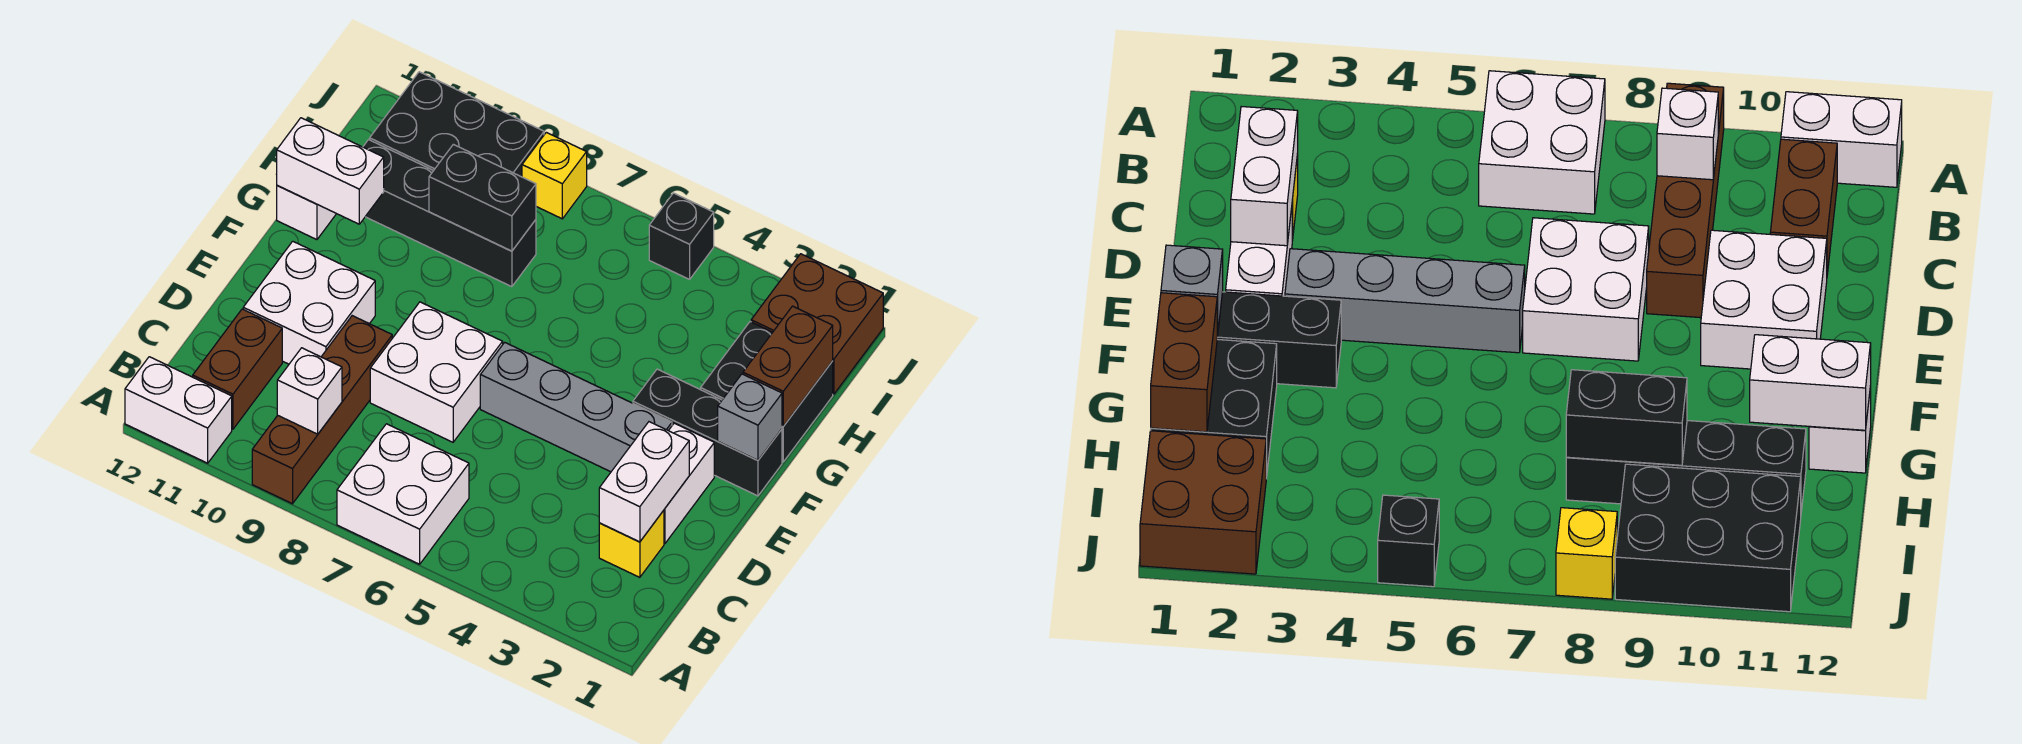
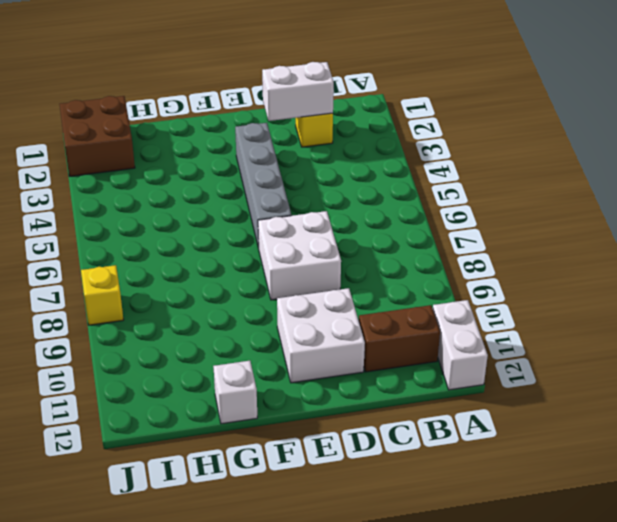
none -> white 2x2 brick [337,424,469,564]
none -> brown 1x4 brick [252,316,392,504]
none -> white 1x2 brick [664,423,714,543]

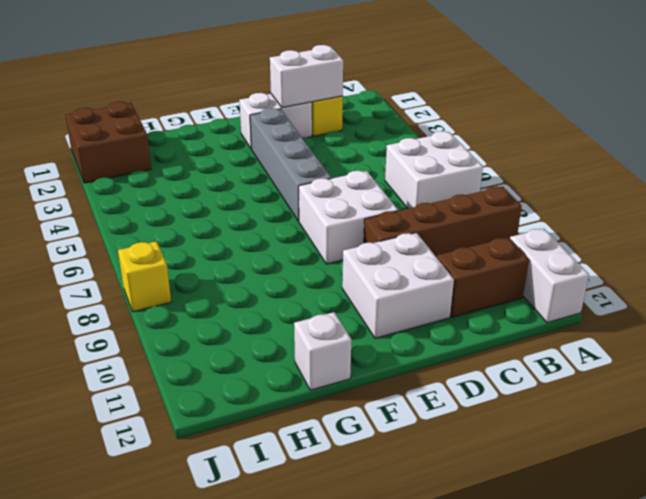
none -> black 1x3 brick [633,369,782,496]
none -> black 2x2 brick [701,322,833,462]
none -> black 1x4 brick [363,140,536,287]

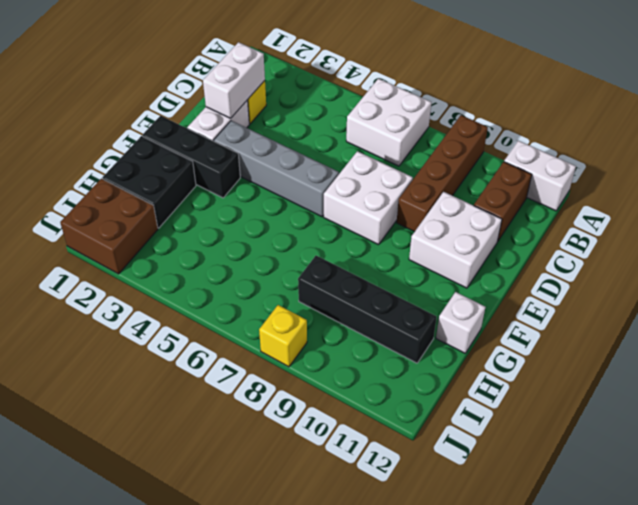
none -> black 2x3 brick [370,72,544,177]
none -> black 1x1 brick [649,193,714,279]
none -> white 1x1 brick [277,348,342,434]

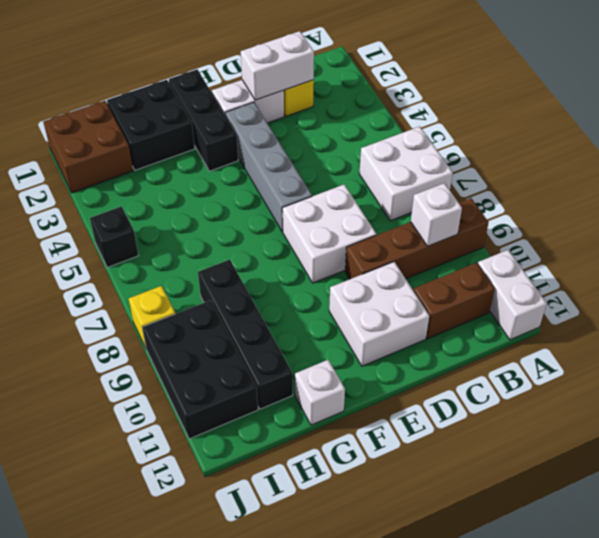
none -> grey 1x1 brick [718,374,782,460]
none -> brown 1x2 brick [743,306,833,426]
none -> white 1x2 brick [277,118,384,224]

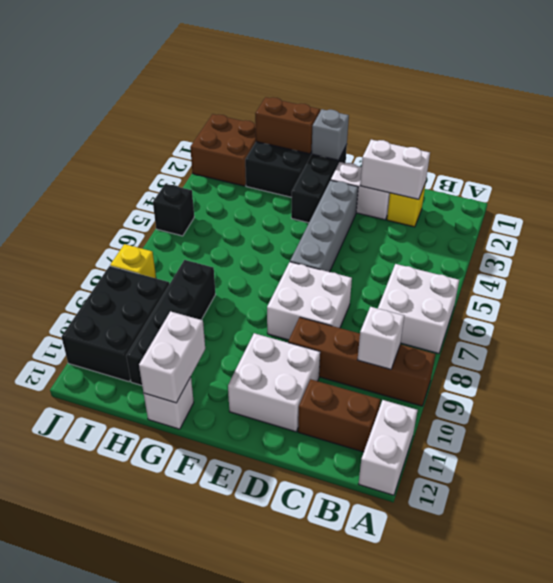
none -> black 1x2 brick [429,144,536,251]

